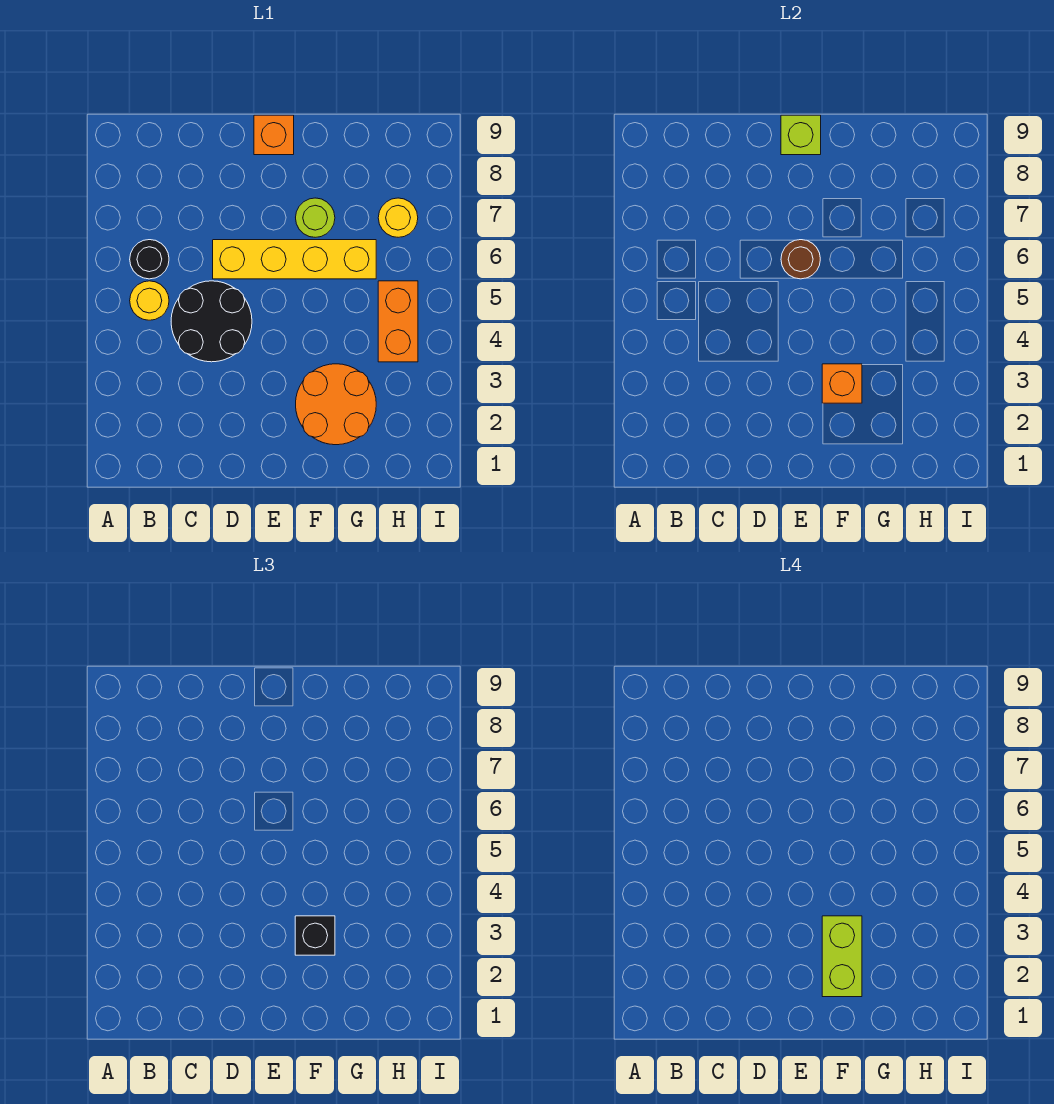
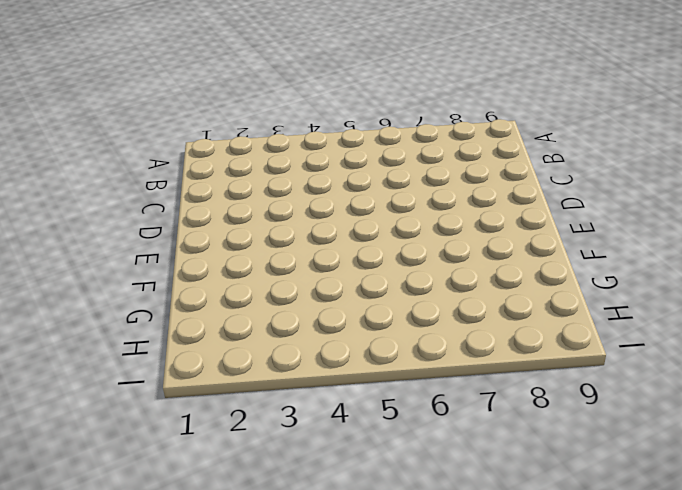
none -> yellow 1x1 round brick [130,281,169,320]
none -> black 1x1 round brick [130,240,169,279]
none -> black 2x2 round brick [171,281,252,362]

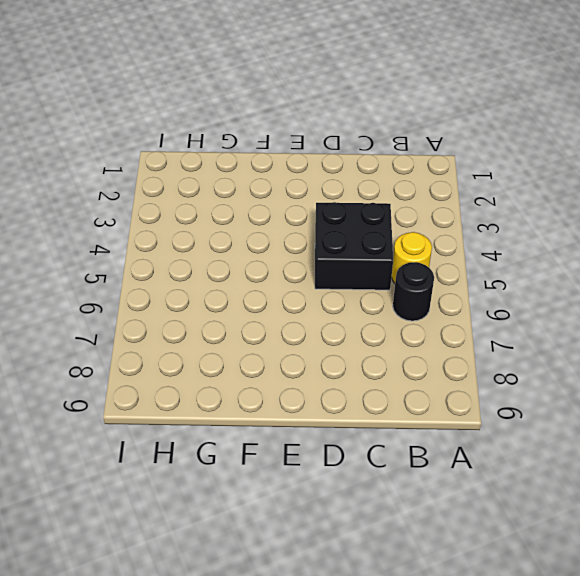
black 2x2 brick [315,202,393,290] -> black 2x2 round brick [171,281,252,362]
none -> yellow 1x4 brick [213,240,376,279]
none -> orange 1x1 brick [254,115,294,155]
none -> orange 2x2 round brick [296,364,376,445]

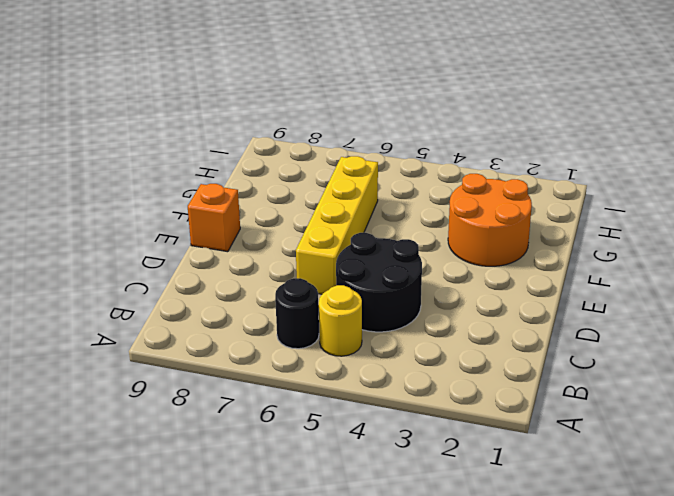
none -> lime 1x1 round brick [296,198,335,237]
none -> orange 1x2 brick [378,281,418,362]
none -> yellow 1x1 round brick [378,198,418,237]

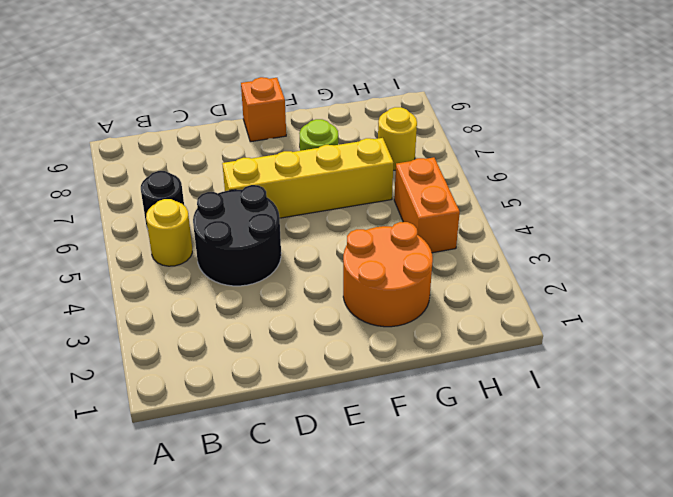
none -> brown 1x1 round brick [781,240,820,279]
none -> lime 1x1 brick [781,115,821,155]
none -> orange 1x1 brick [822,364,862,403]

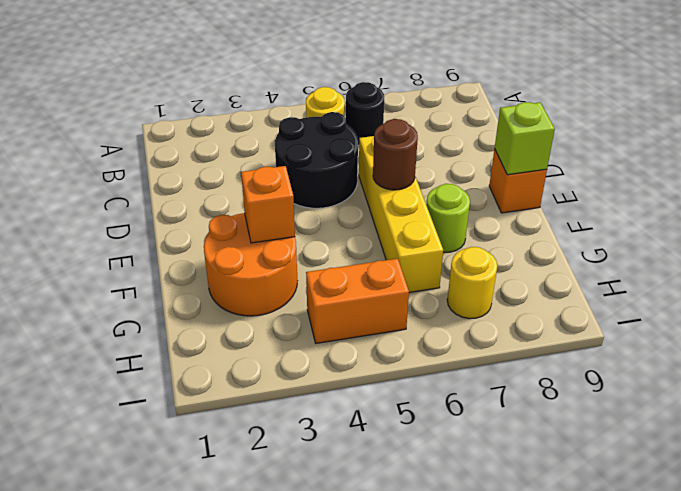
none -> black 1x1 brick [295,916,335,955]
none -> lime 1x2 brick [822,916,862,997]

